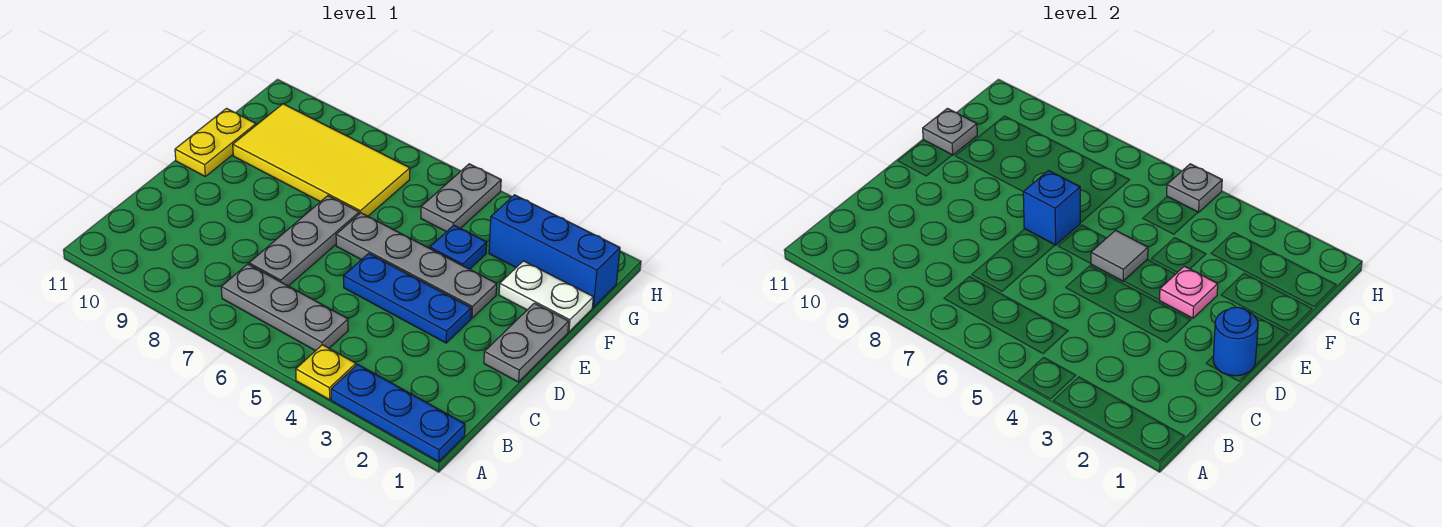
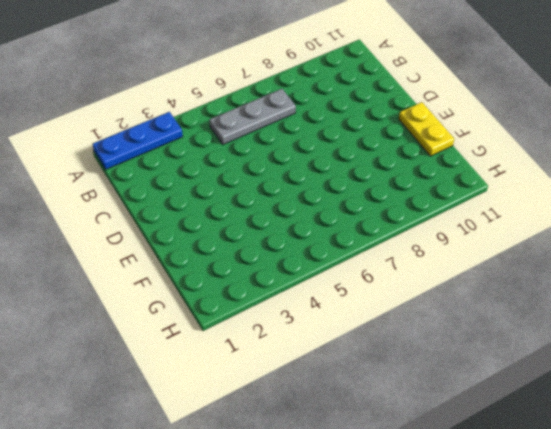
none -> yellow 1x1 plate [296,345,356,400]
none -> grey 1x3 plate [249,196,359,286]
none -> grey 1x2 plate [484,303,569,382]

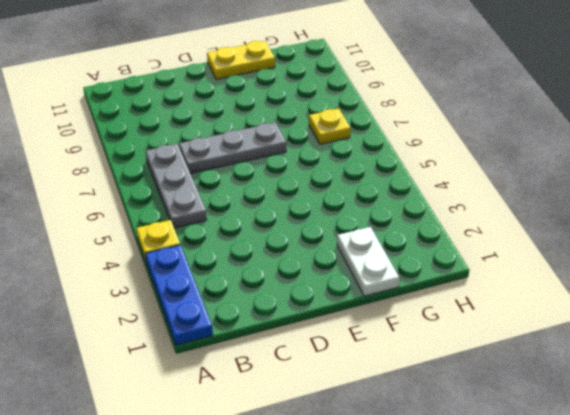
yellow 1x1 plate [309,108,350,144] -> yellow 2x4 tile [233,104,410,216]
none -> grey 1x2 plate [484,303,569,382]
none -> blue 1x3 plate [343,253,471,343]
none -> grey 1x4 plate [336,213,497,318]

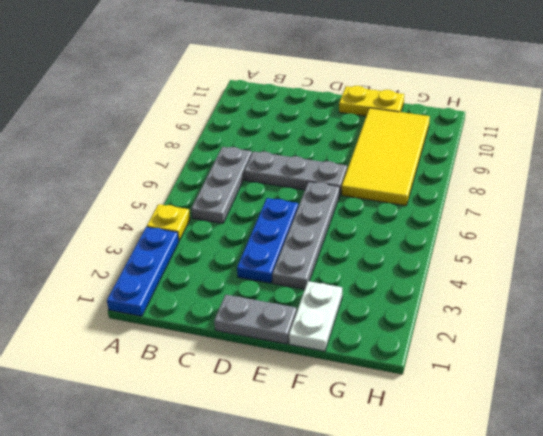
none -> blue 1x1 plate [430,225,487,269]
none -> blue 1x3 brick [489,195,620,307]
none -> grey 1x2 plate [421,164,501,232]

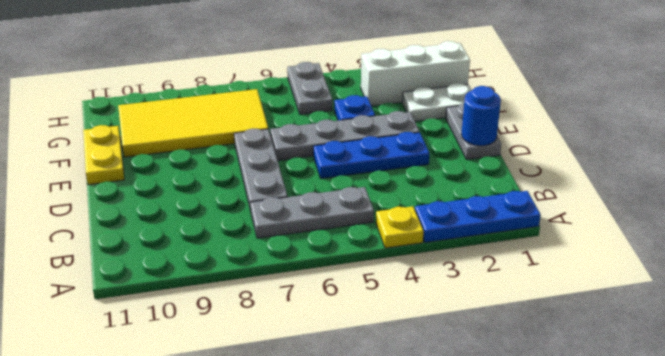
white 1x3 brick [361,41,470,106] -> blue 1x3 brick [489,195,620,307]
none -> pink 1x1 plate [1160,266,1218,318]
none -> grey 1x1 tile [1091,230,1148,281]
none -> blue 1x1 brick [1023,171,1080,245]

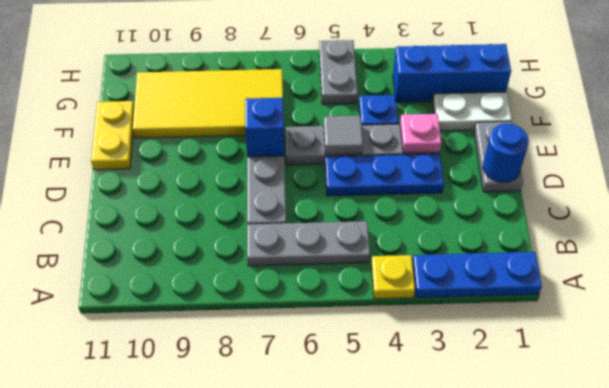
none -> grey 1x1 plate [923,109,977,155]
none -> grey 1x1 plate [1167,164,1222,212]

